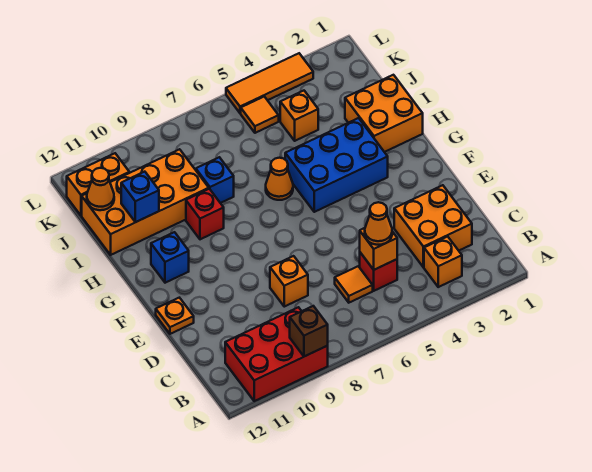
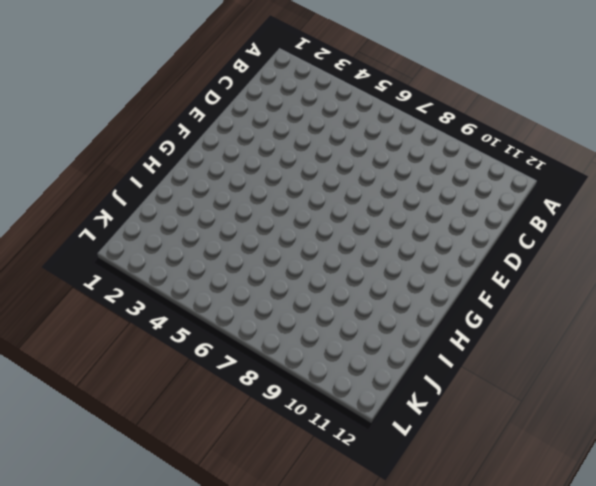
none -> red 2x3 brick [225,307,328,401]
none -> orange 1x1 brick [424,237,462,287]
none -> orange 2x2 brick [394,185,472,267]

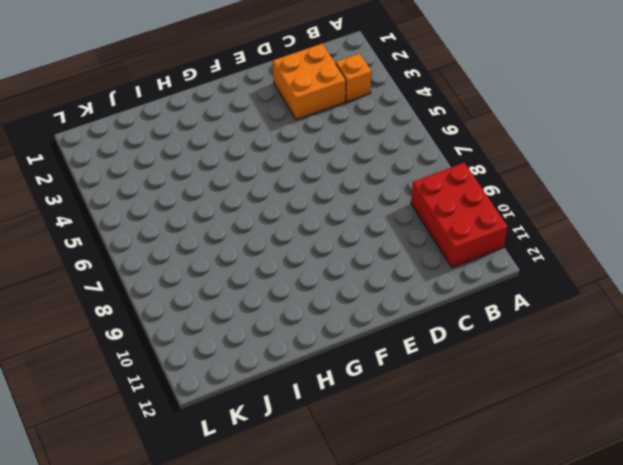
none -> red 1x1 brick [360,253,397,291]
none -> orange 1x1 tile [335,266,373,303]
none -> orange 1x1 brick [270,256,308,307]

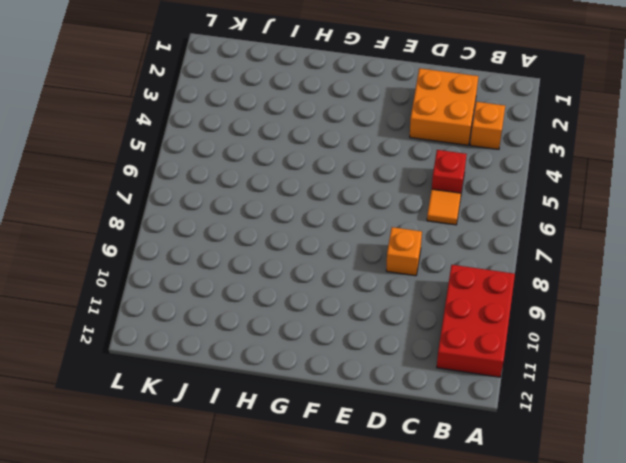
none -> orange 1x1 plate [156,298,194,334]
none -> blue 2x3 brick [285,118,388,212]
none -> blue 1x1 brick [151,232,189,283]

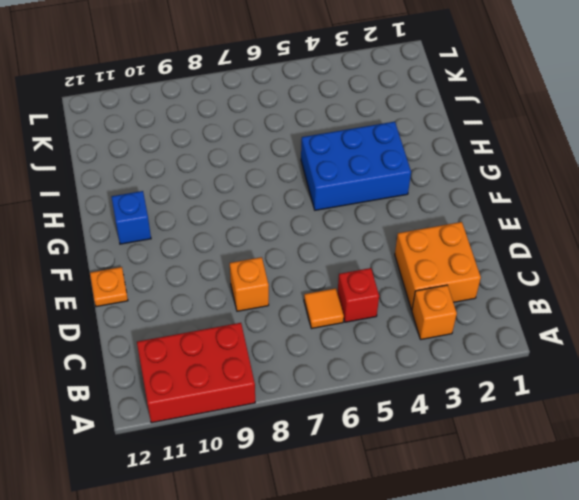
none -> orange 2x2 brick [345,75,423,152]
none -> orange 1x1 cone [266,158,293,200]
none -> red 1x1 brick [186,189,224,239]

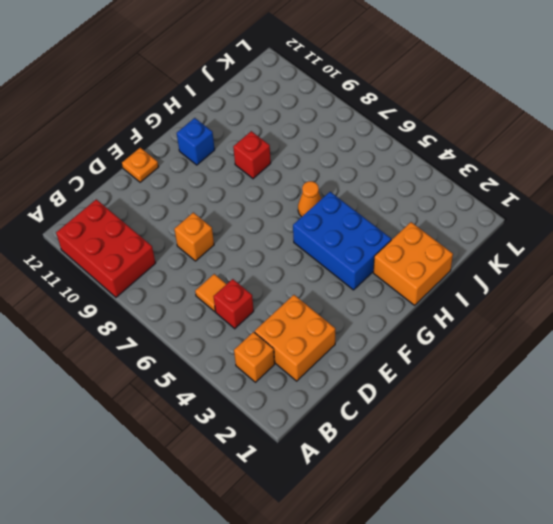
none -> blue 1x1 brick [196,157,234,203]
none -> orange 2x4 brick [82,149,209,255]
none -> orange 1x1 brick [280,91,318,141]

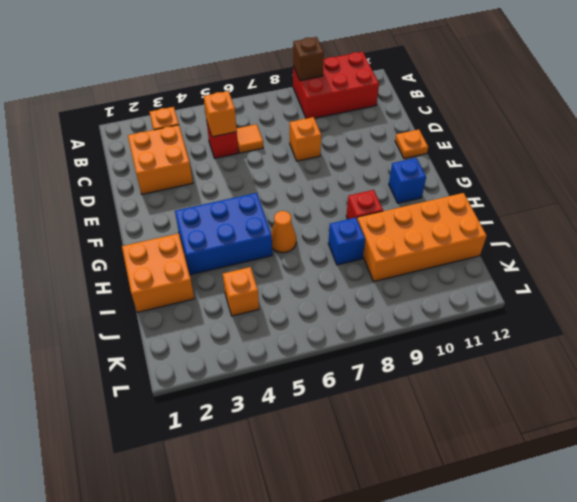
none -> orange 1x1 tile [241,97,279,133]
none -> orange 1x2 brick [67,153,129,215]
none -> orange 1x3 tile [226,53,313,113]

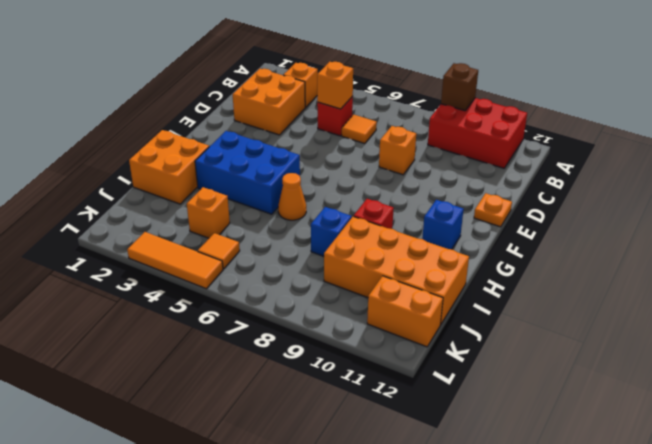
none -> blue 1x1 brick [121,172,159,222]
none -> orange 1x1 cone [87,168,114,210]
none -> orange 1x1 cone [365,202,392,245]

